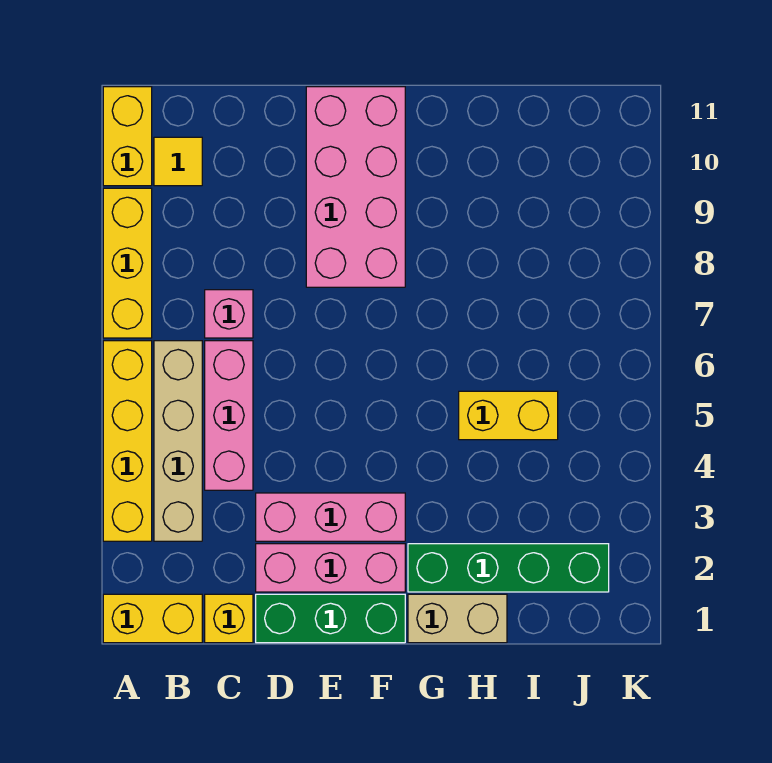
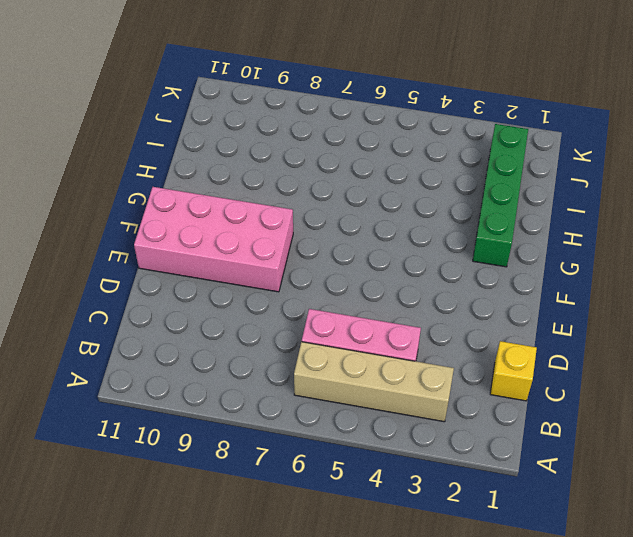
none -> yellow 1x2 brick [103,594,202,643]
none -> yellow 1x4 brick [103,341,152,541]
none -> yellow 1x3 brick [103,188,152,338]

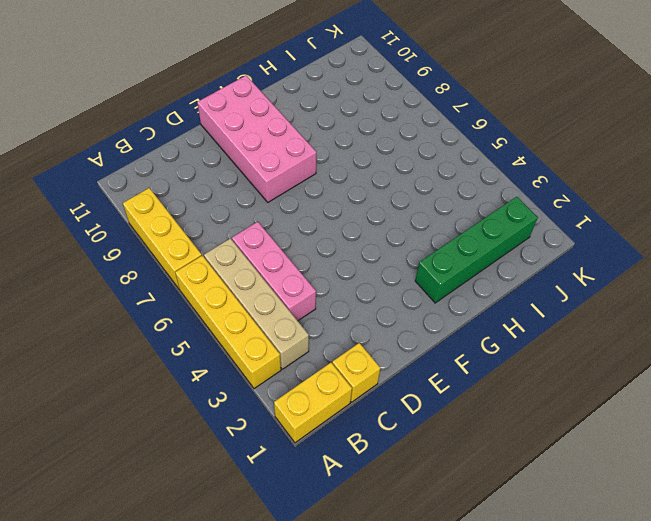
none -> yellow 1x2 brick [103,87,152,186]
none -> yellow 1x1 tile [154,137,202,186]
none -> pink 1x1 brick [205,290,253,338]

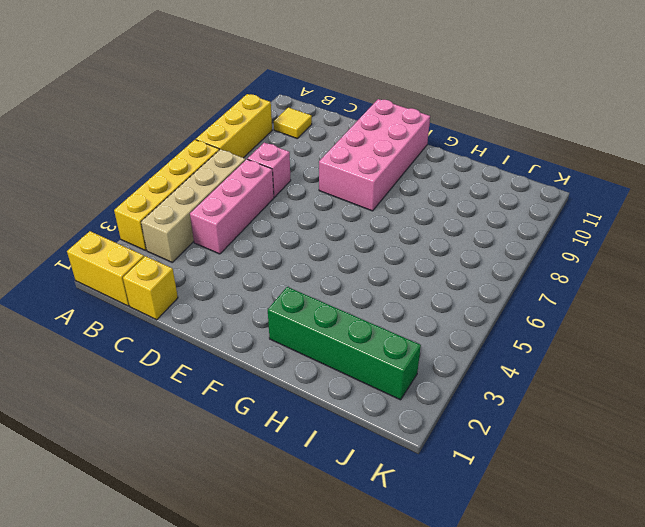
none -> yellow 1x2 brick [103,87,152,186]
none -> green 1x3 brick [256,594,405,643]
none -> pink 1x3 brick [256,544,405,592]

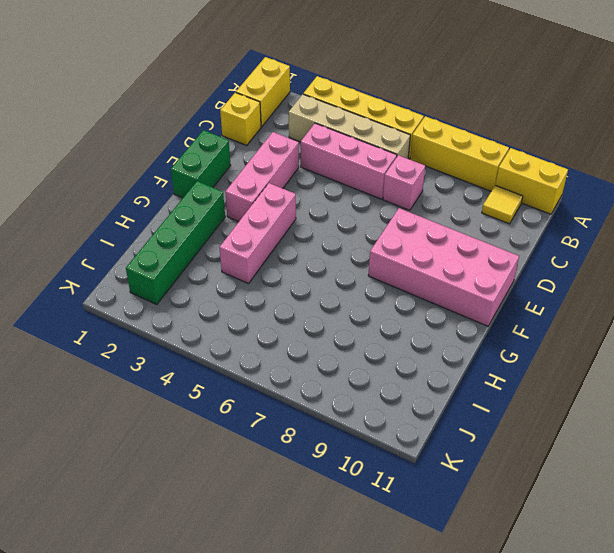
green 1x2 brick [171,130,231,198] -> green 1x3 brick [256,594,405,643]
pink 1x3 brick [220,183,296,284] -> pink 1x3 brick moved to [256,544,405,592]
none -> tan 1x2 brick [408,594,507,643]
none -> yellow 1x2 brick [459,391,558,440]

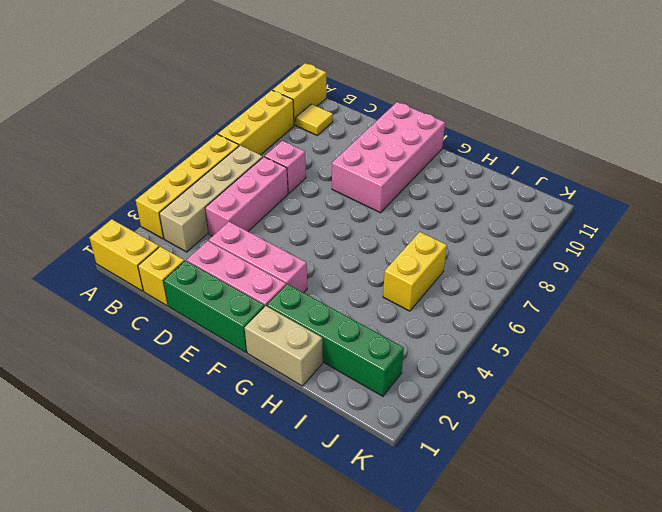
yellow 1x2 brick [383,232,447,311] -> yellow 1x2 brick turned to [459,391,558,440]

